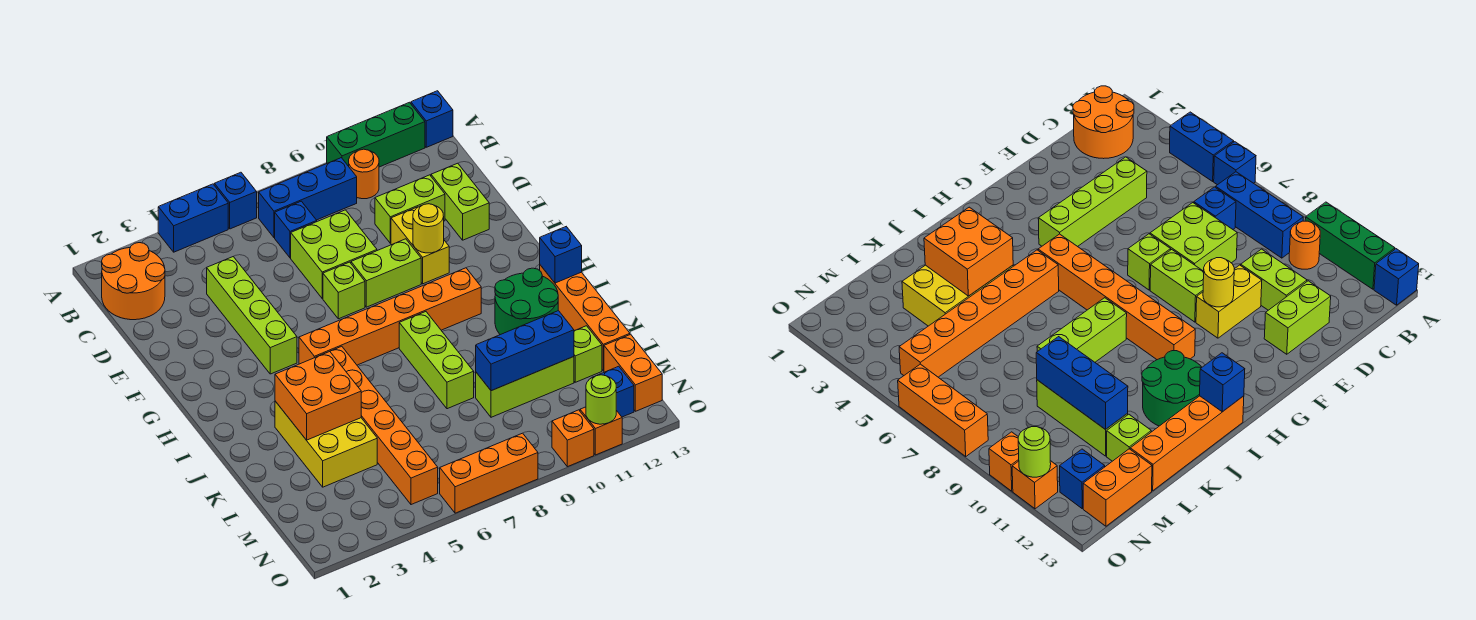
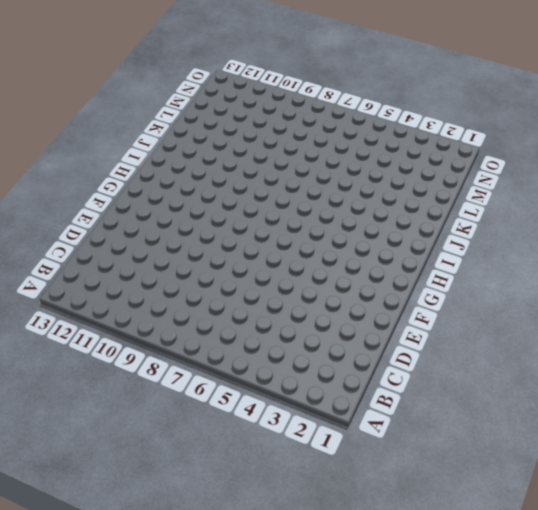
none -> blue 1x2 brick [158,184,228,252]
none -> blue 1x1 brick [214,172,257,229]
none -> green 1x3 brick [327,102,425,167]
none -> blue 1x1 brick [411,91,453,147]

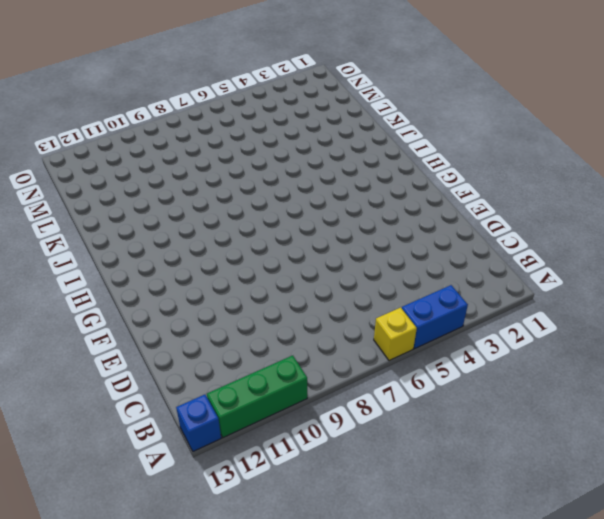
yellow 1x1 brick [374,307,417,361] -> blue 1x1 brick [214,172,257,229]
none -> orange 2x2 round brick [102,243,165,320]
none -> blue 1x3 brick [259,158,357,238]
none -> orange 1x1 round brick [349,149,379,199]
none -> blue 1x1 brick [275,201,317,258]

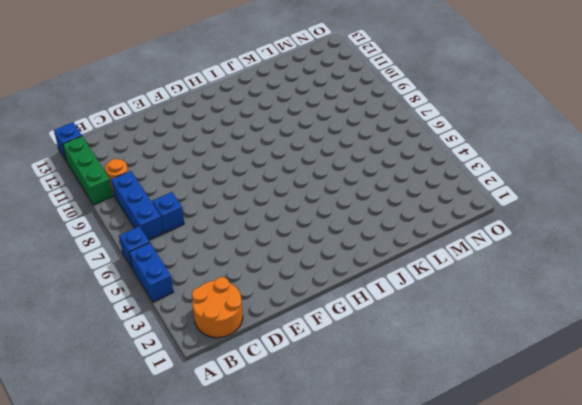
none -> lime 1x4 brick [207,257,297,374]
none -> lime 2x2 brick [291,210,377,298]
none -> lime 1x2 brick [375,175,445,243]
none -> lime 1x2 brick [431,163,489,240]

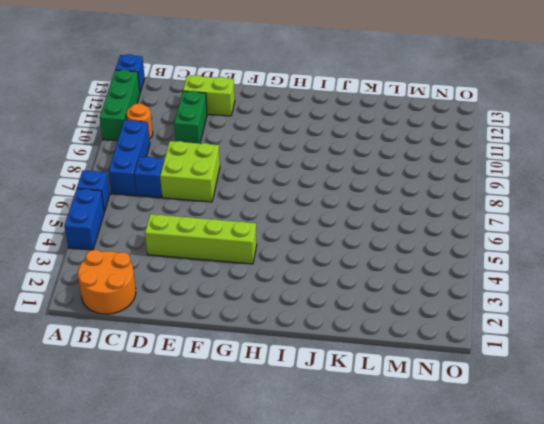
green 1x2 brick [174,91,207,143] -> lime 1x2 brick [375,175,445,243]
none -> yellow 1x2 brick [391,207,449,284]
none -> lime 1x1 brick [323,262,365,319]
none -> lime 1x2 brick [351,239,421,307]
none -> orange 1x6 brick [299,268,481,365]

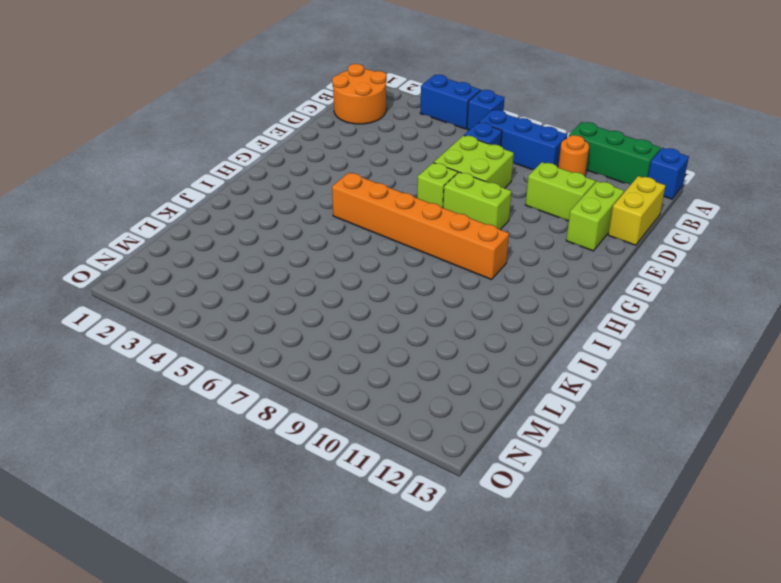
yellow 1x2 brick [608,176,666,245] -> yellow 1x2 brick moved to [391,207,449,284]
none -> lime 1x4 brick [207,257,297,374]
none -> orange 1x6 brick [330,346,438,505]
none -> lime 1x3 brick [399,312,474,409]
none -> green 2x2 round brick [495,268,558,335]

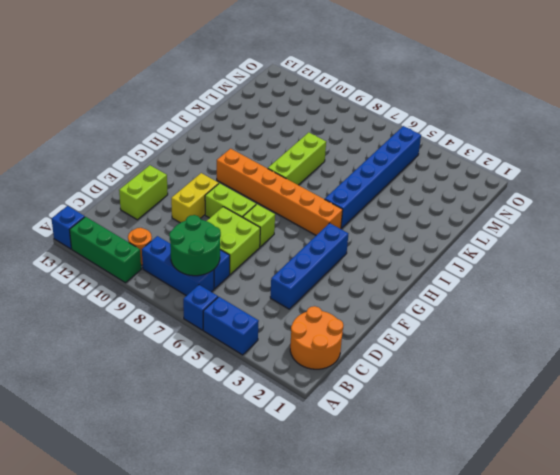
green 2x2 round brick [169,215,221,276] -> green 2x2 round brick moved to [495,268,558,335]
blue 1x4 brick [270,223,348,309] -> lime 1x4 brick [207,257,297,374]
blue 1x6 brick [325,126,421,228] -> orange 1x6 brick [330,346,438,505]
none -> lime 1x2 brick [375,175,445,243]
none -> orange 1x4 brick [540,265,630,371]
none -> yellow 2x3 brick [275,401,377,487]
none -> lime 1x3 brick [476,357,574,417]

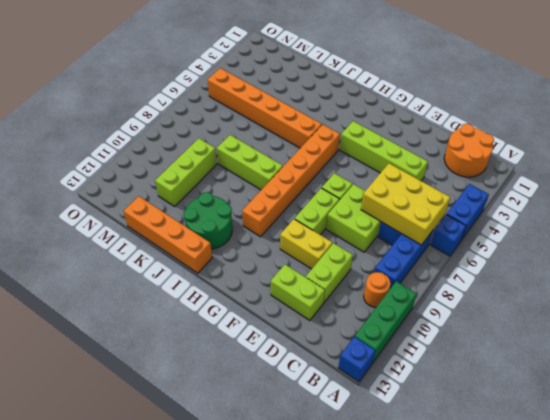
yellow 2x3 brick [361,163,450,245] -> yellow 2x3 brick moved to [275,401,377,487]
none -> lime 1x1 brick [574,326,602,382]
none -> orange 1x2 brick [604,334,662,411]
none -> blue 1x1 brick [597,366,634,417]
none -> orange 1x3 brick [440,433,538,513]

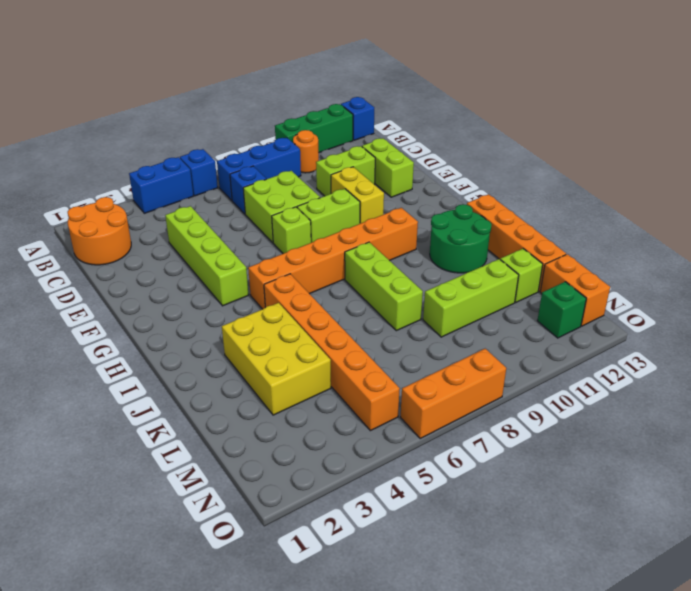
green 1x1 brick [537,282,586,338] -> blue 1x1 brick [597,366,634,417]
none -> orange 1x1 brick [552,410,594,467]
none -> orange 1x1 brick [580,407,622,455]
none -> yellow 1x1 round brick [413,204,444,253]
none -> blue 1x1 brick [540,227,582,283]

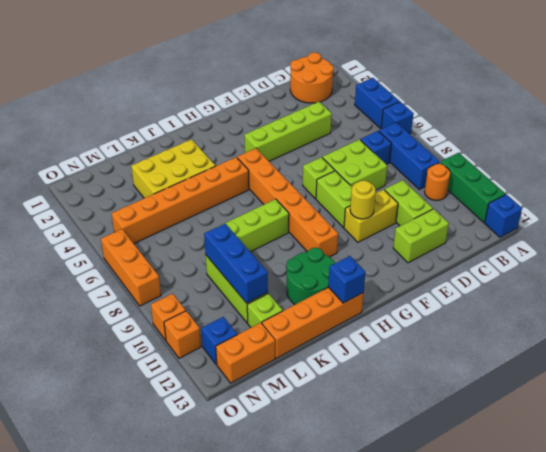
none -> orange 2x2 brick [275,351,361,440]
none -> lime 1x1 round brick [586,375,616,424]

